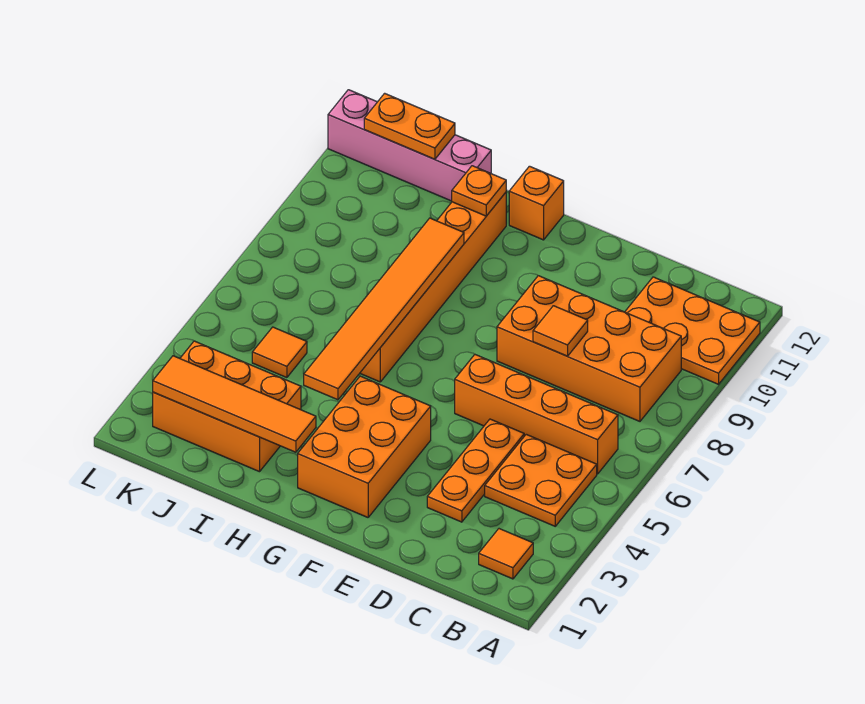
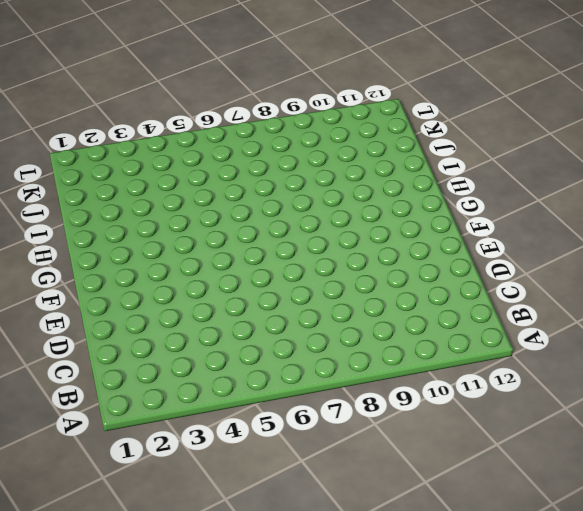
none -> orange 2x3 plate [625,277,760,384]
none -> orange 1x1 tile [479,529,533,579]
none -> orange 2x2 plate [485,434,597,526]

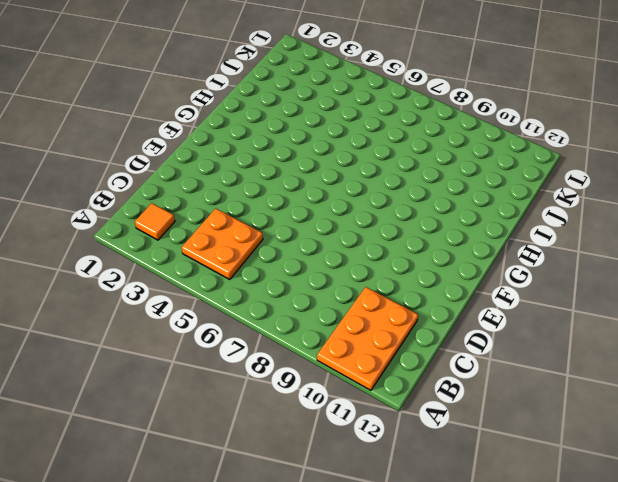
none -> orange 1x4 brick [455,355,618,474]
none -> orange 2x4 brick [497,276,681,421]
none -> orange 1x3 plate [427,419,524,522]

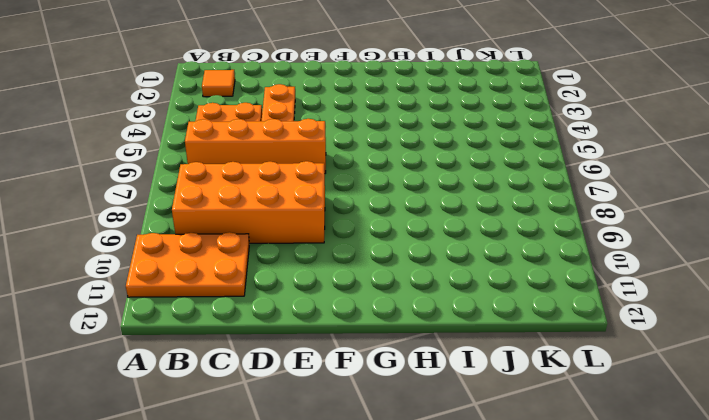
none -> orange 2x3 brick [298,376,431,517]
none -> orange 1x1 brick [509,166,564,240]
none -> orange 1x6 brick [360,193,506,382]

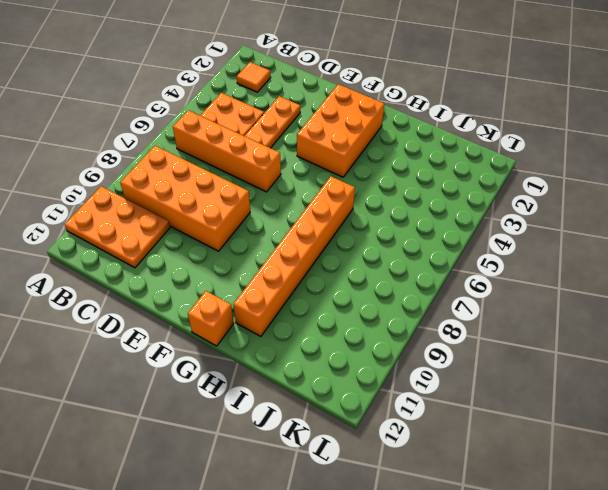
none -> orange 2x3 brick [153,341,301,472]
none -> pink 1x4 brick [328,90,491,201]
none -> orange 1x1 tile [252,327,307,378]

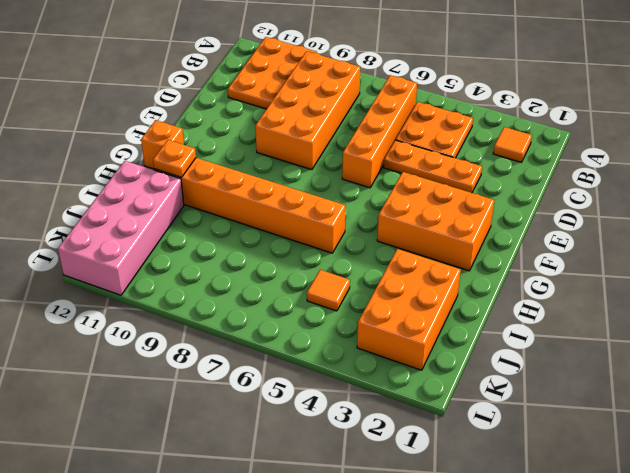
pink 2x4 brick [58,161,184,295] -> pink 1x4 brick [328,90,491,201]
none -> orange 1x1 tile [533,306,588,356]
none -> orange 1x4 tile [153,356,316,452]
none -> orange 1x6 tile [304,218,464,400]

